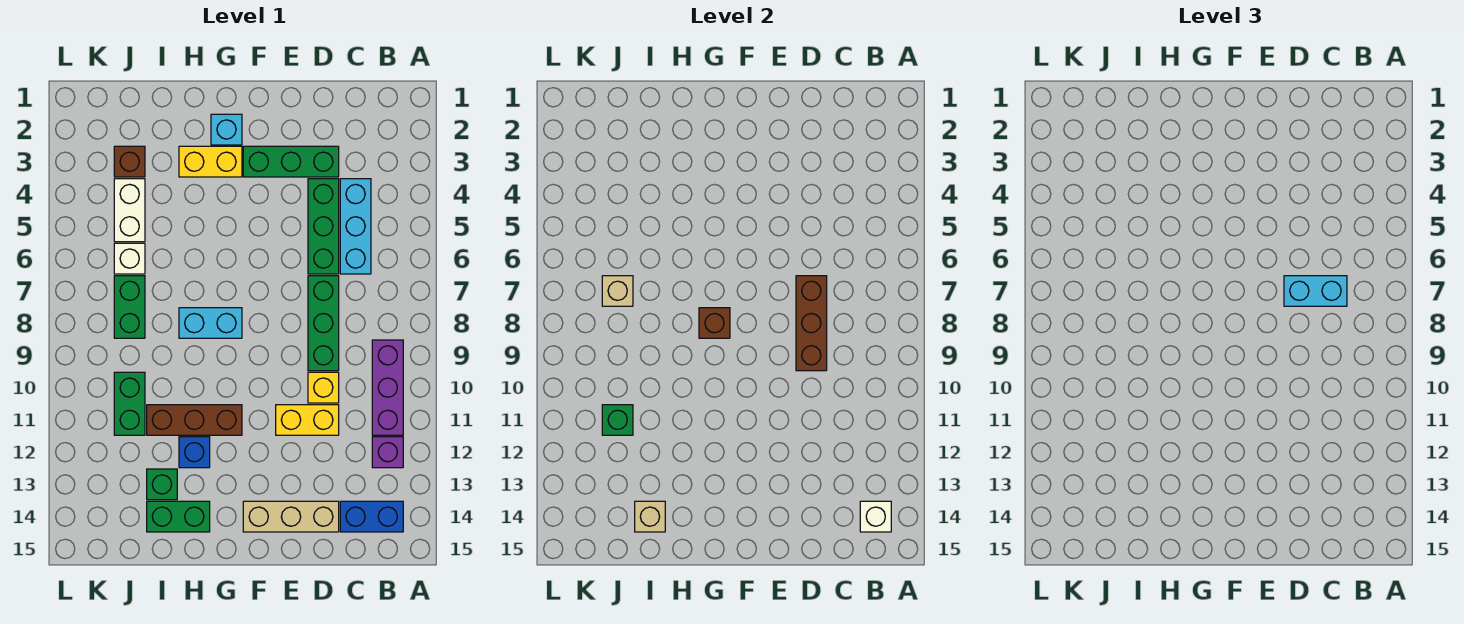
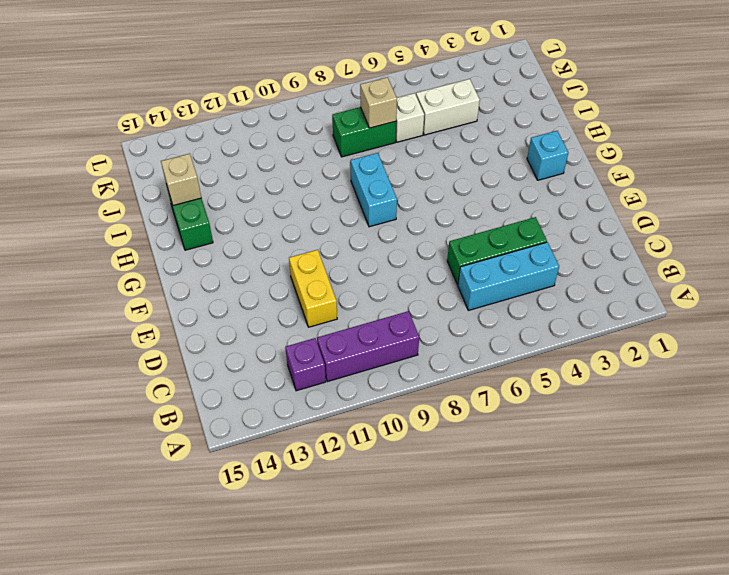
none -> blue 1x2 brick [340,501,403,532]
none -> green 1x3 brick [243,146,339,177]
none -> green 1x3 brick [308,276,339,371]

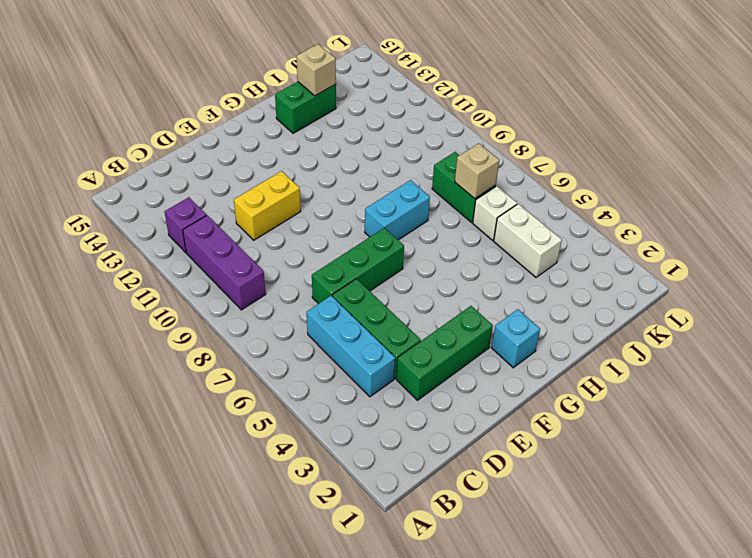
green 1x3 brick [312,228,404,304] -> green 1x3 brick turned to [308,276,339,371]
none -> blue 1x2 brick [340,501,403,532]
none -> yellow 1x1 brick [308,372,339,403]
none -> tan 1x3 brick [243,501,339,532]

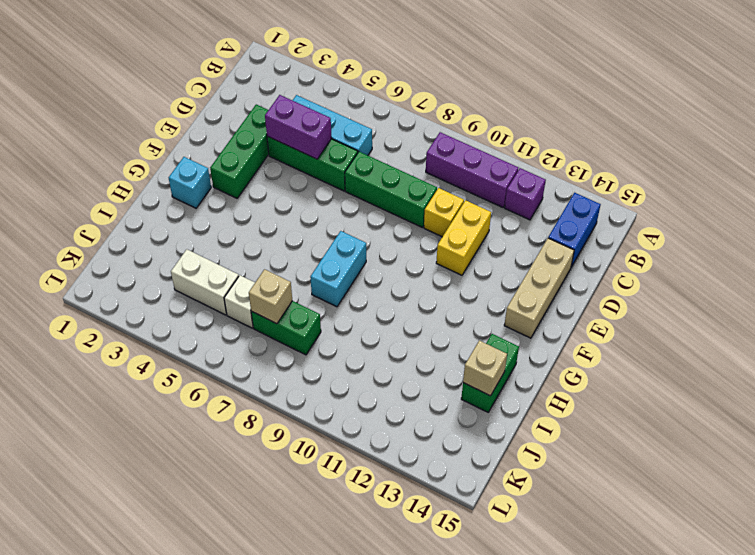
purple 1x2 brick [265,95,332,159] -> none
none -> yellow 1x2 brick [179,146,242,177]
none -> brown 1x3 brick [147,405,242,435]
none -> blue 1x1 brick [179,437,210,468]

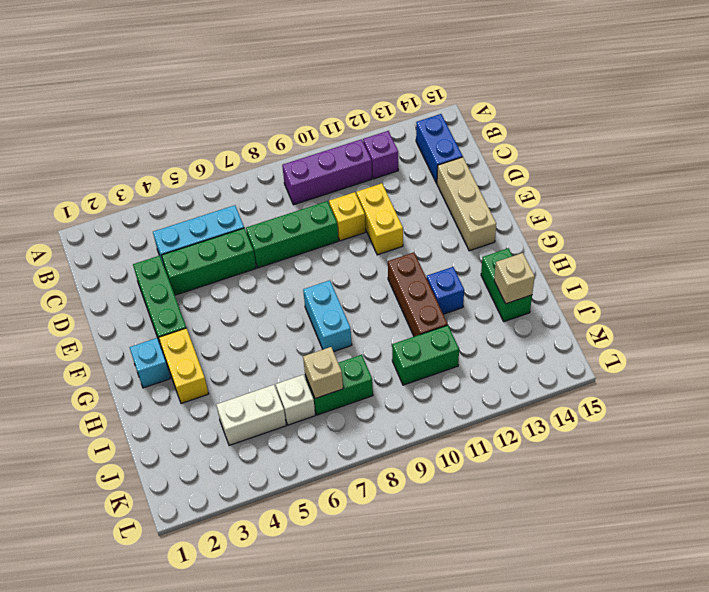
none -> green 1x1 brick [147,469,177,500]
none -> brown 1x1 brick [114,146,145,177]
none -> white 1x1 brick [860,501,891,532]

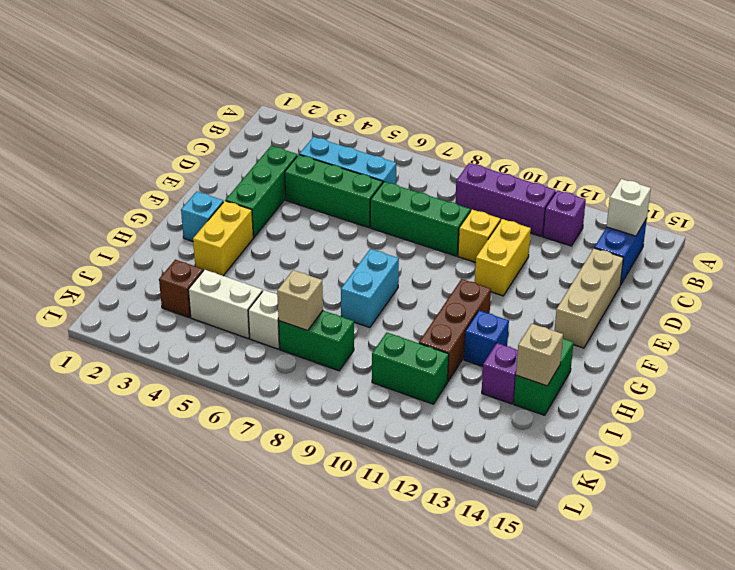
purple 1x1 brick [482,343,518,404] -> green 1x1 brick [147,469,177,500]
none -> brown 1x3 brick [796,276,827,371]
none -> brown 1x1 brick [699,308,730,338]
none -> green 1x1 brick [602,405,633,435]

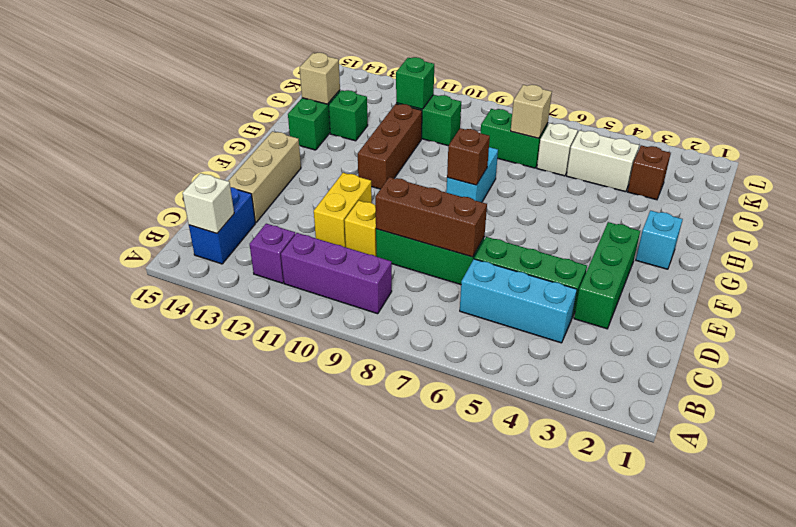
none -> yellow 1x2 brick [179,146,242,177]
none -> blue 1x1 brick [179,437,210,468]
none -> cyan 1x2 brick [1284,276,1347,306]

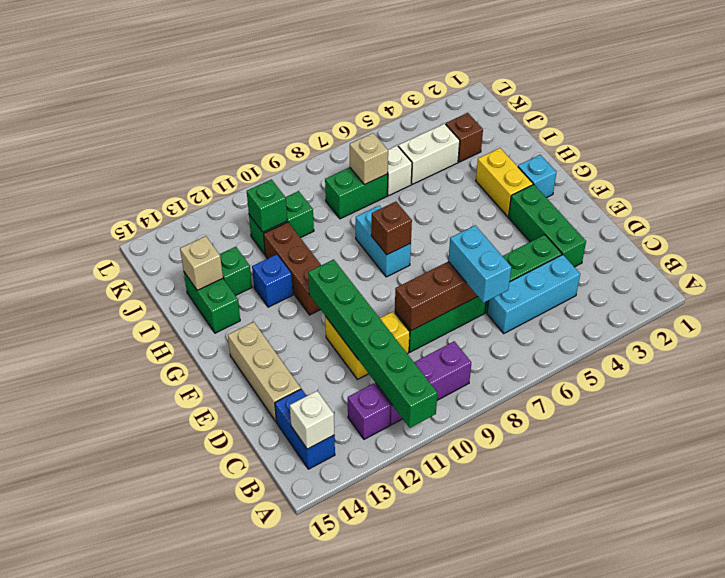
green 1x6 brick [308,260,437,428] -> none

